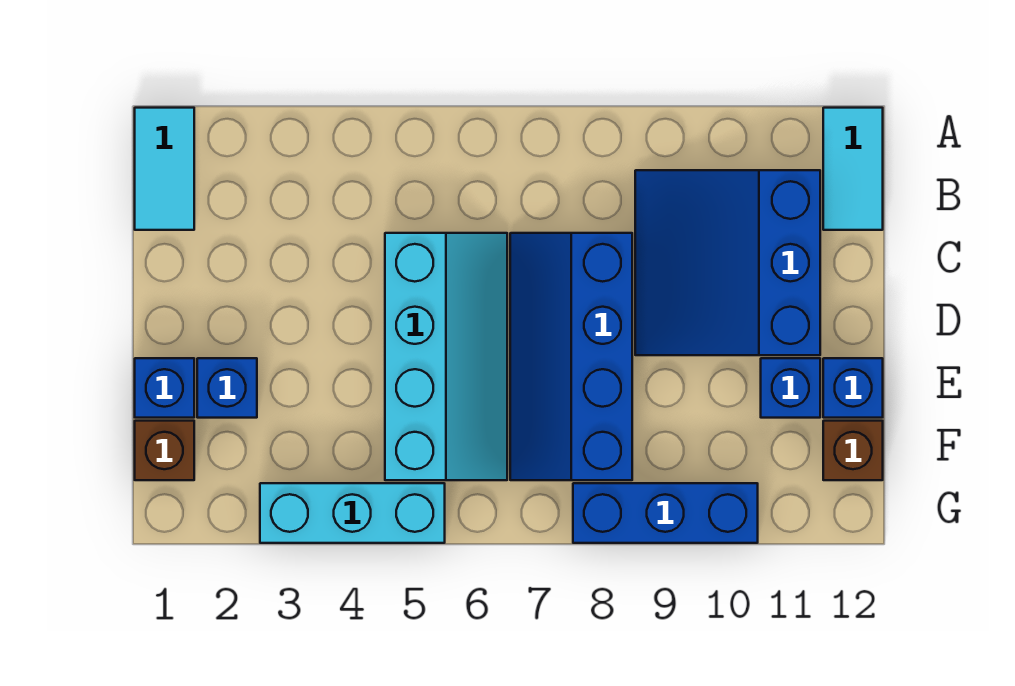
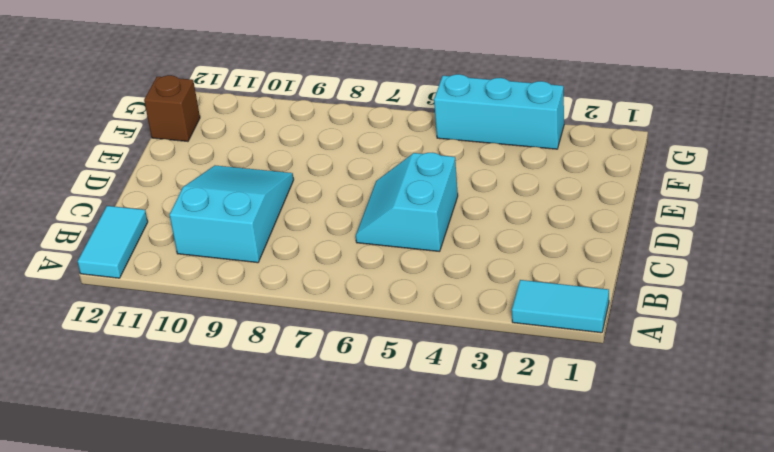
cyan 1x2 tile [512,280,609,333] -> cyan 1x2 tile turned to [135,108,194,230]
cyan 2x3 slope [170,165,294,263] -> blue 3x3 slope [635,170,820,355]
cyan 2x2 slope [356,153,458,252] -> cyan 2x4 slope [385,233,507,480]
none -> blue 2x4 slope [510,233,632,480]
none -> blue 1x1 brick [135,358,194,418]
none -> blue 1x1 brick [197,358,257,418]

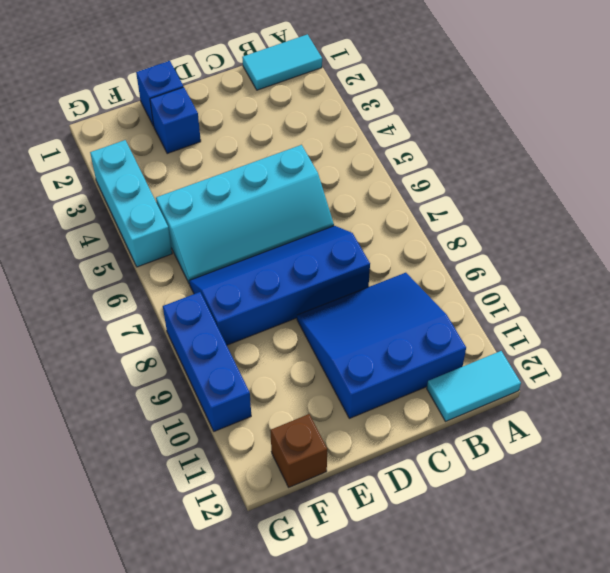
none -> blue 1x1 brick [761,358,820,418]
none -> blue 1x1 brick [823,358,883,418]
none -> brown 1x1 brick [135,421,194,480]

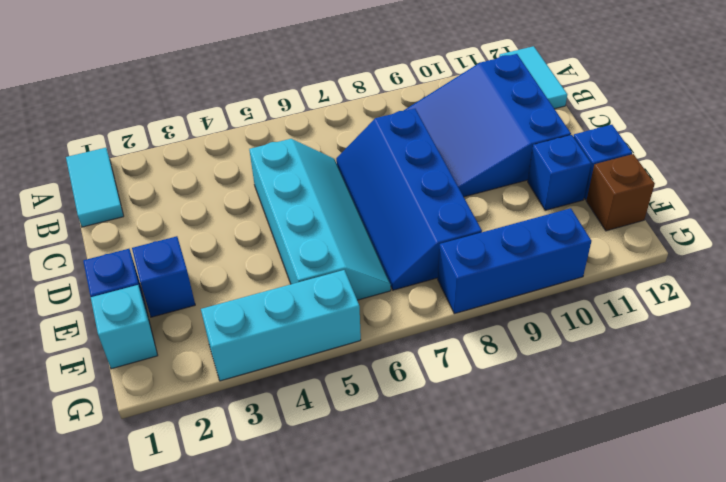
cyan 1x1 brick [91,285,158,369] -> brown 1x1 brick [135,421,194,480]

